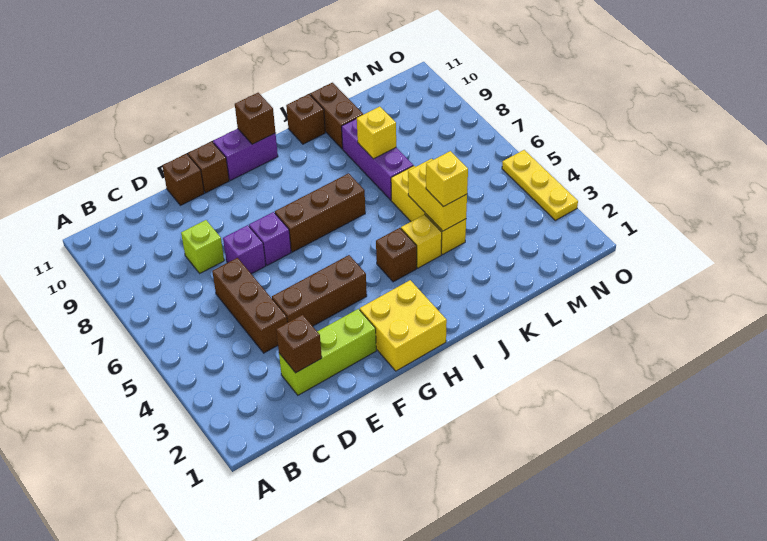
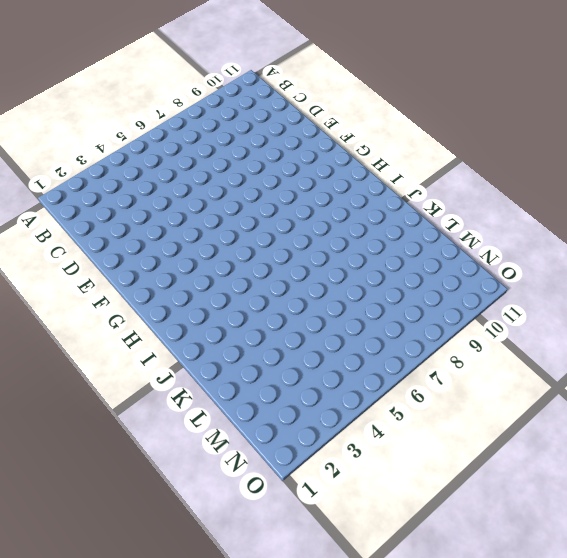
none -> lime 1x3 brick [279,309,376,395]
none -> brown 1x3 brick [212,258,287,353]
none -> lime 1x1 brick [181,220,224,273]

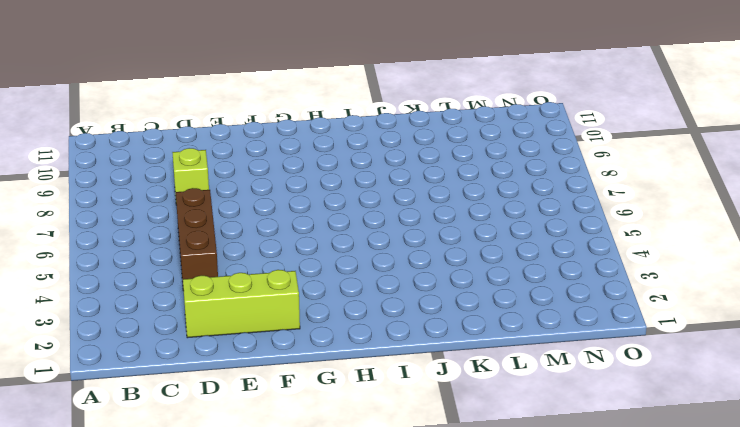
none -> brown 1x3 brick [272,255,367,326]
none -> purple 1x1 brick [223,225,266,274]
none -> brown 1x1 brick [163,154,204,205]

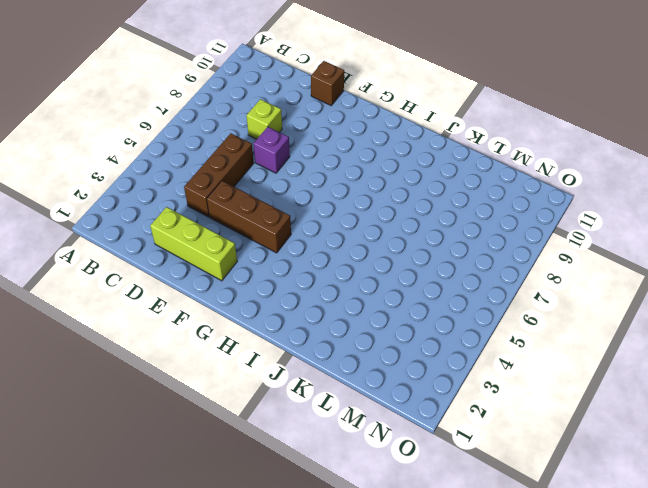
none -> purple 1x1 brick [249,212,291,265]
none -> brown 1x1 brick [188,141,229,193]
none -> yellow 2x2 brick [360,280,447,371]

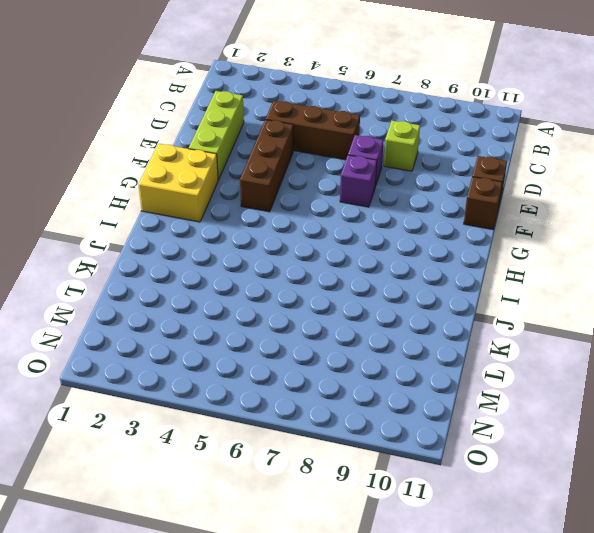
none -> brown 1x3 brick [275,173,365,252]
none -> purple 1x2 brick [213,129,278,180]
none -> brown 1x1 brick [376,228,417,282]

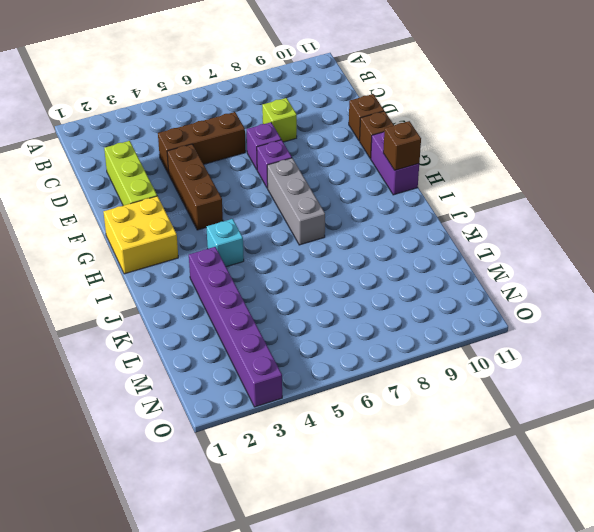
grey 1x3 brick [267,158,325,245] -> brown 1x3 brick [275,173,365,252]
cyan 1x1 brick [206,219,244,267] -> brown 1x1 brick [376,228,417,282]
purple 1x6 brick [189,247,282,407] -> yellow 1x3 plate [502,150,578,220]
none -> yellow 1x1 brick [401,215,442,268]
none -> brown 1x1 brick [286,94,325,144]
none -> yellow 1x3 brick [391,166,466,255]

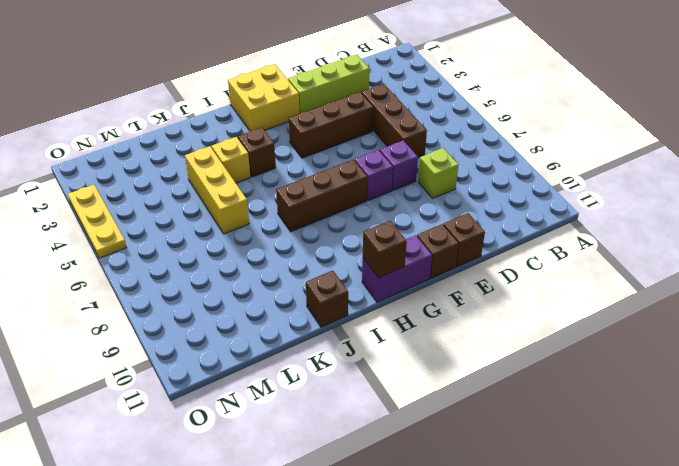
none -> purple 1x3 brick [342,119,413,200]
none -> brown 1x2 brick [310,83,363,149]
none -> brown 1x1 brick [276,315,322,373]

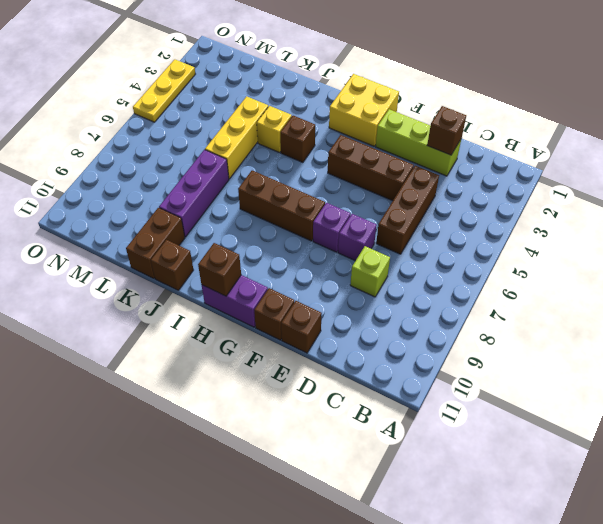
none -> yellow 1x2 brick [408,159,467,231]
none -> yellow 1x1 brick [357,107,396,159]
none -> yellow 1x1 brick [426,151,468,207]

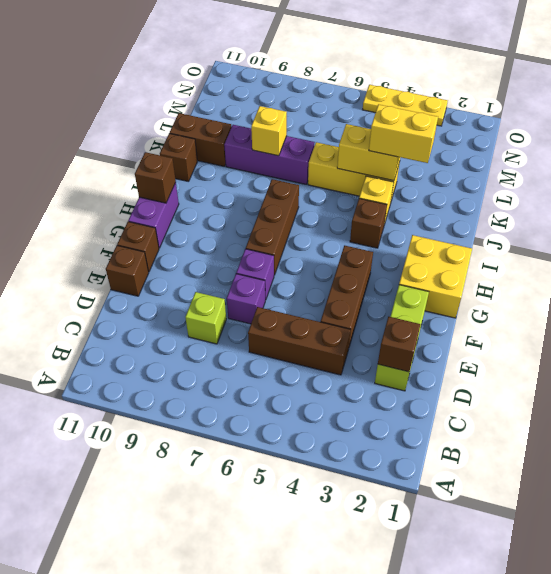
yellow 1x2 brick [369,104,438,163] -> yellow 1x1 brick [426,151,468,207]

